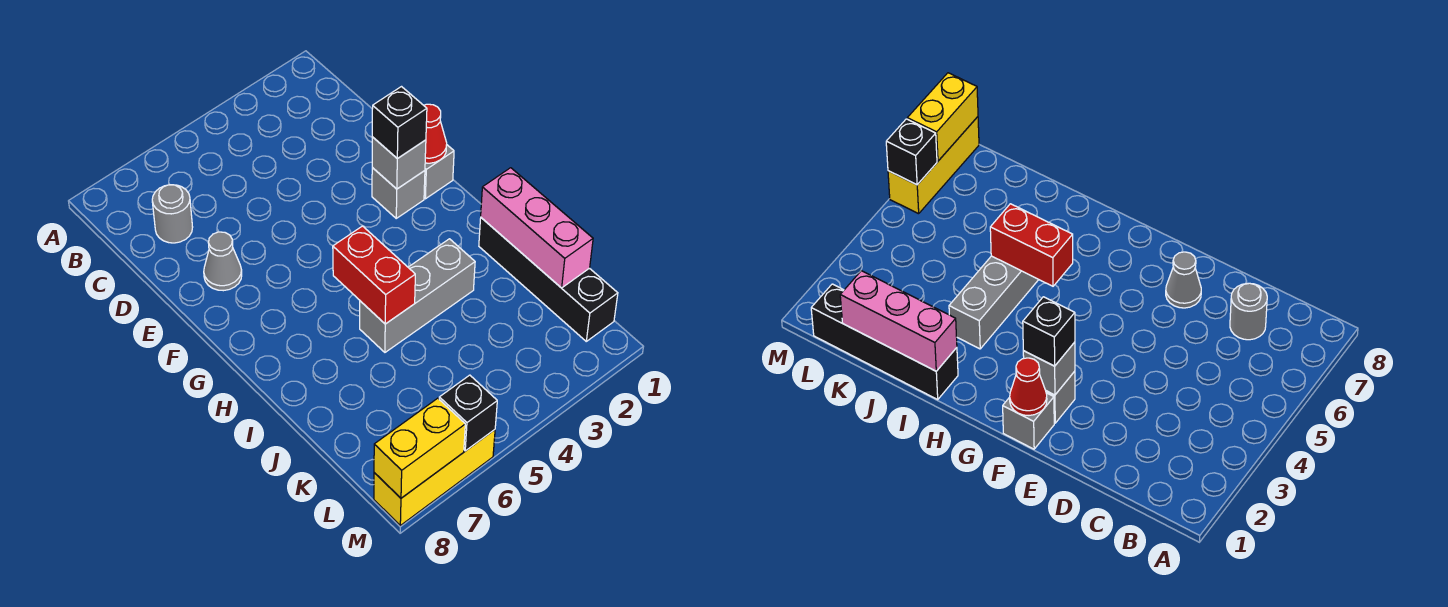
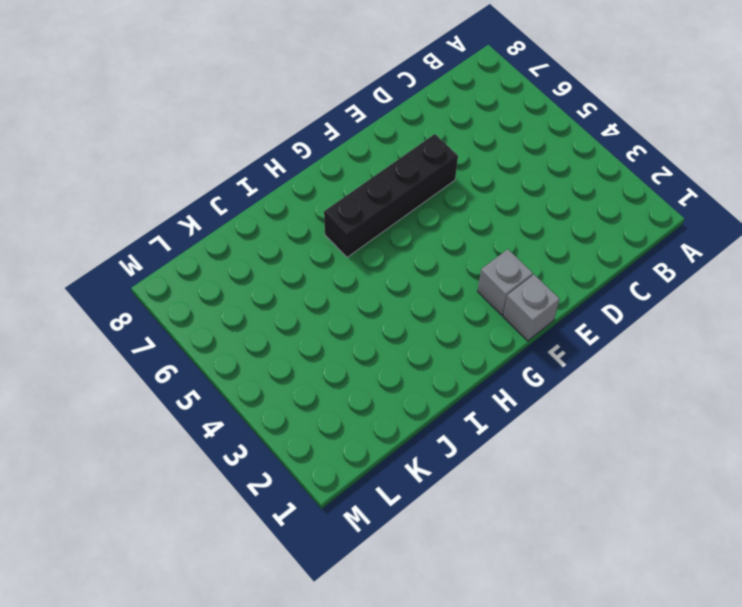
black 1x4 brick [324,134,458,257] -> black 1x4 brick moved to [479,218,618,341]
none -> grey 1x1 round brick [152,185,193,243]
none -> grey 1x1 cone [204,232,242,291]
none -> grey 1x3 brick [360,239,475,352]

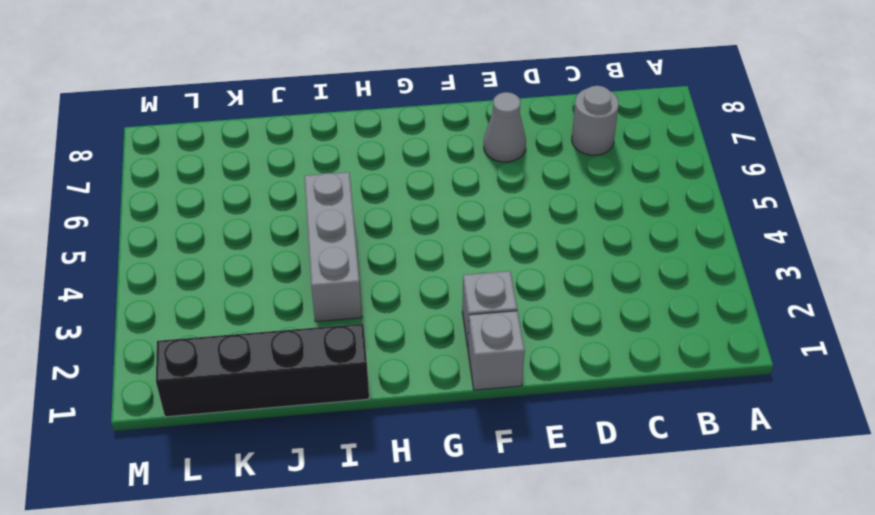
none -> yellow 1x3 brick [374,430,495,525]
none -> red 1x1 cone [424,104,447,163]
none -> grey 1x1 brick [372,137,426,189]

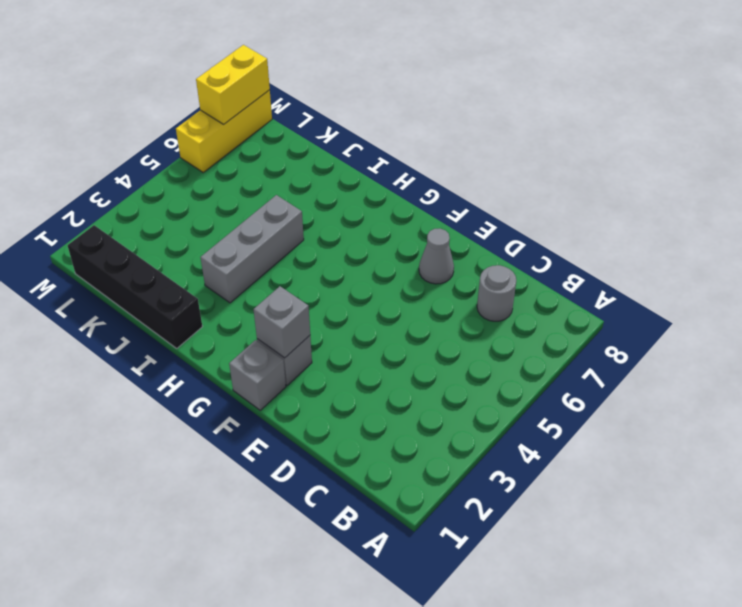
none -> red 1x1 cone [424,104,447,163]
none -> red 1x2 brick [333,226,415,324]
none -> pink 1x3 brick [481,168,593,288]

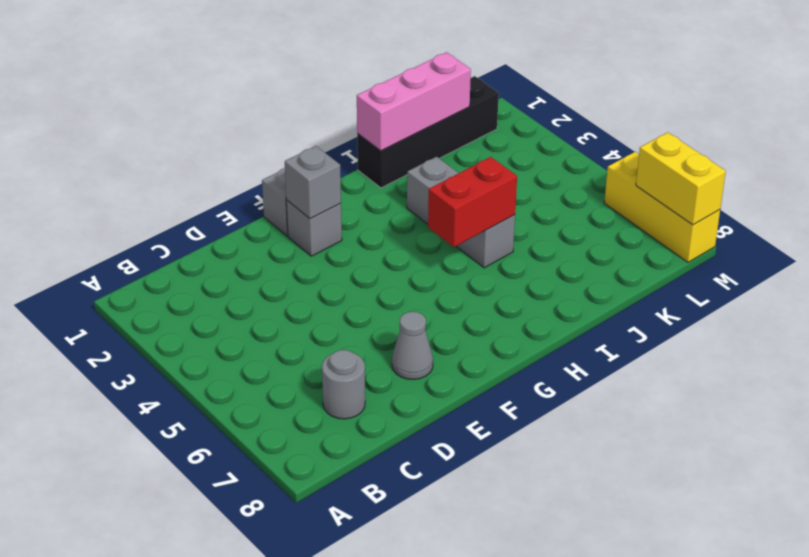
none -> red 1x1 cone [424,104,447,163]
none -> black 1x1 brick [439,375,497,451]
none -> black 1x1 brick [372,87,427,159]

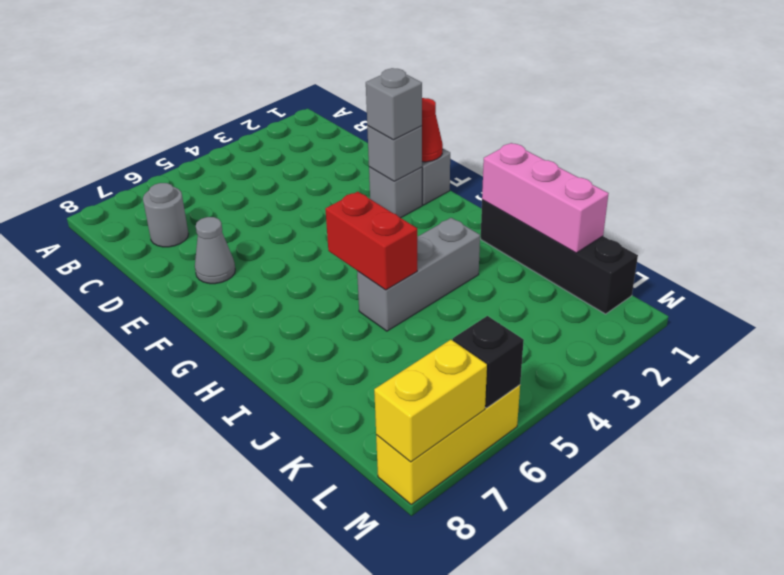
grey 1x1 brick [366,68,422,140] -> black 1x1 brick [372,87,427,159]

